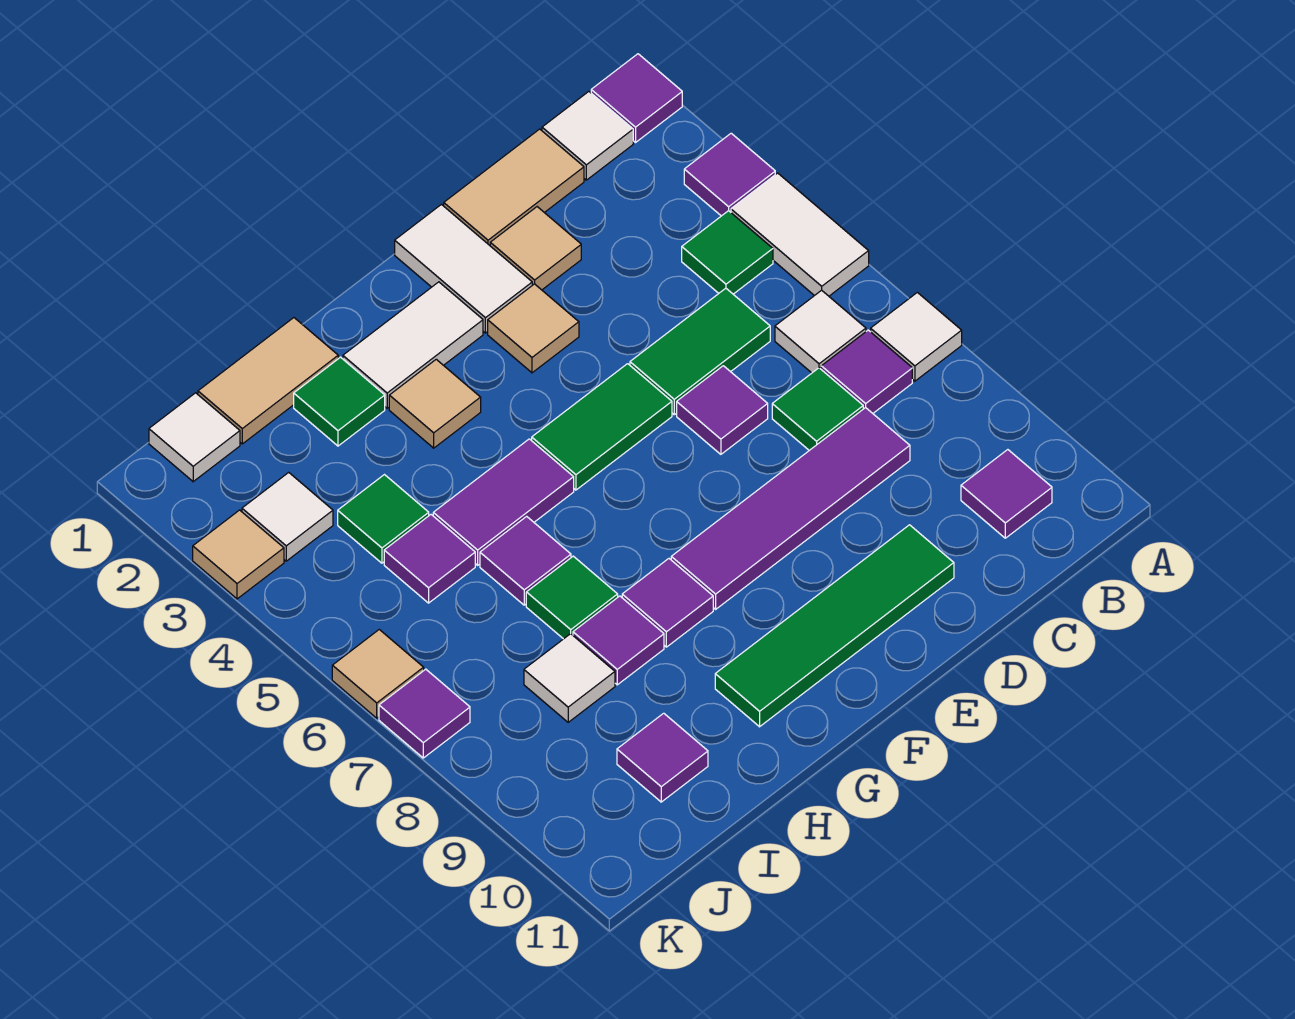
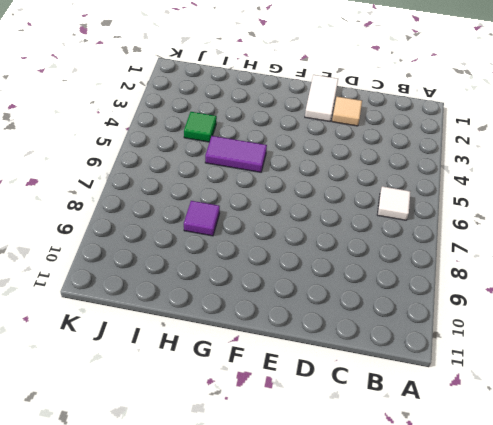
none -> purple 1x1 tile [591,54,682,142]
none -> purple 1x1 tile [684,133,775,216]
none -> white 1x2 tile [731,173,869,296]
none -> white 1x1 tile [871,292,962,381]

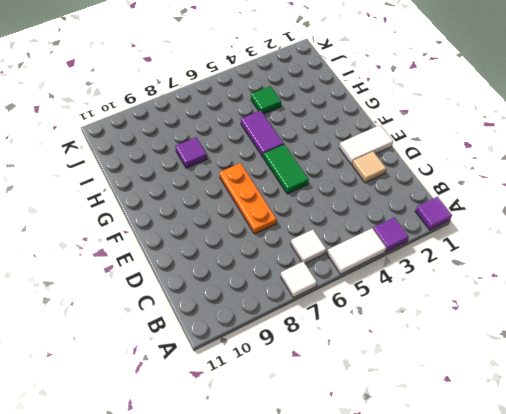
orange 1x3 plate [219,163,276,234] -> none
none -> white 1x1 tile [542,92,633,180]
none -> green 1x1 tile [682,211,773,294]
none -> purple 1x1 tile [821,330,912,413]
none -> purple 1x1 tile [961,450,1052,538]

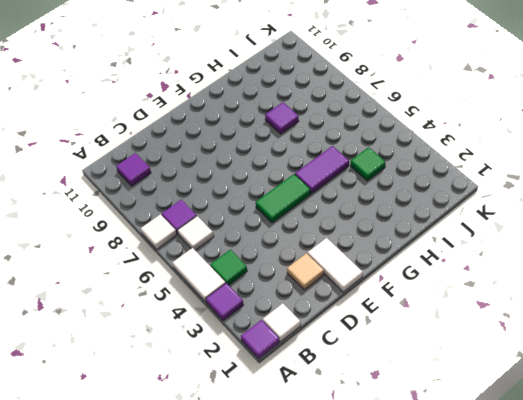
none -> tan 1x2 tile [444,129,584,245]
none -> green 1x2 tile [630,288,770,415]
none -> green 1x1 tile [772,368,863,450]
none -> purple 1x4 tile [671,408,910,609]

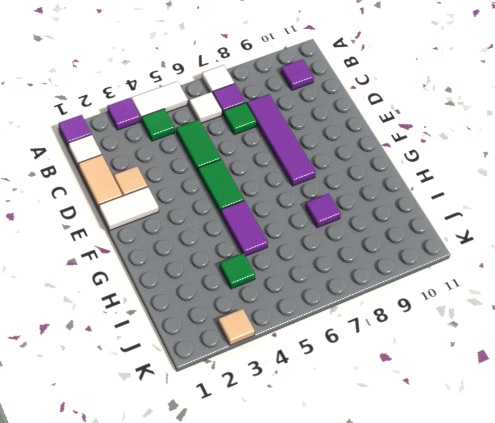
none -> purple 1x1 tile [677,366,768,454]
none -> green 1x4 tile [715,525,954,727]
none -> tan 1x1 tile [488,284,579,373]
none -> white 1x2 tile [343,282,483,408]

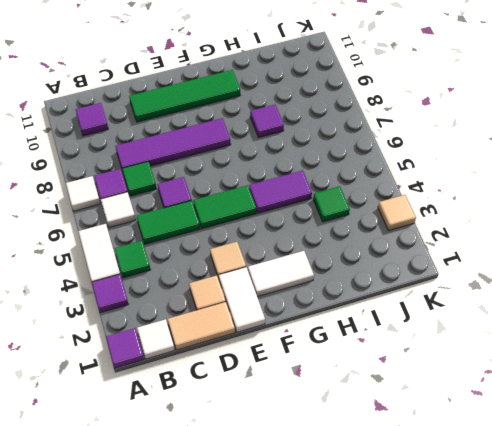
none -> tan 1x1 tile [389,359,481,448]
none -> purple 1x1 tile [622,559,713,647]
none -> tan 1x2 tile [198,318,338,444]
none -> green 1x1 tile [294,357,385,446]

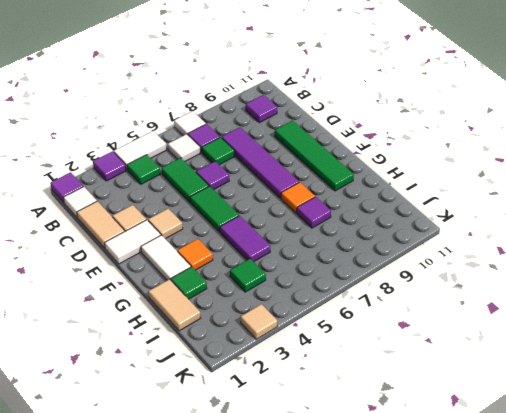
orange 1x1 tile [178,239,213,270] -> tan 1x1 tile [389,359,481,448]
orange 1x1 tile [281,182,315,213] -> purple 1x1 tile [622,559,713,647]
none -> purple 1x1 tile [480,516,571,605]
none -> green 1x1 tile [526,556,618,639]
none -> purple 1x1 tile [384,515,475,603]
none -> white 1x1 tile [524,634,615,722]

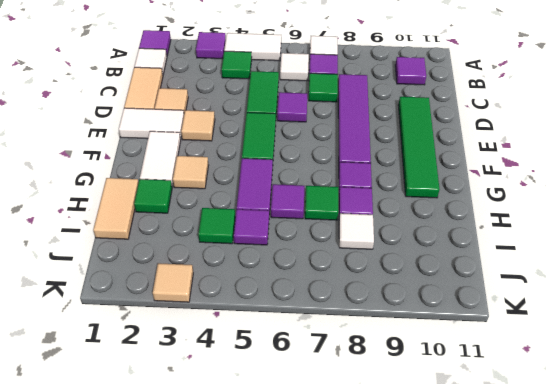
none -> purple 1x1 tile [617,713,708,802]
none -> white 1x1 tile [149,393,240,482]
none -> white 1x1 tile [242,472,333,561]
none -> tan 1x1 tile [332,630,424,718]

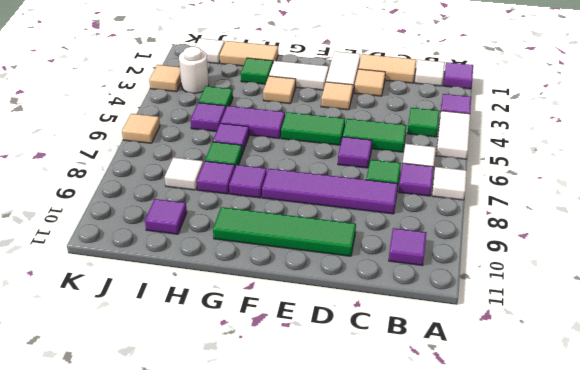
white 1x1 round brick [179,47,209,93] -> white 1x1 tile [242,472,333,561]
none -> purple 1x1 tile [379,669,470,758]

